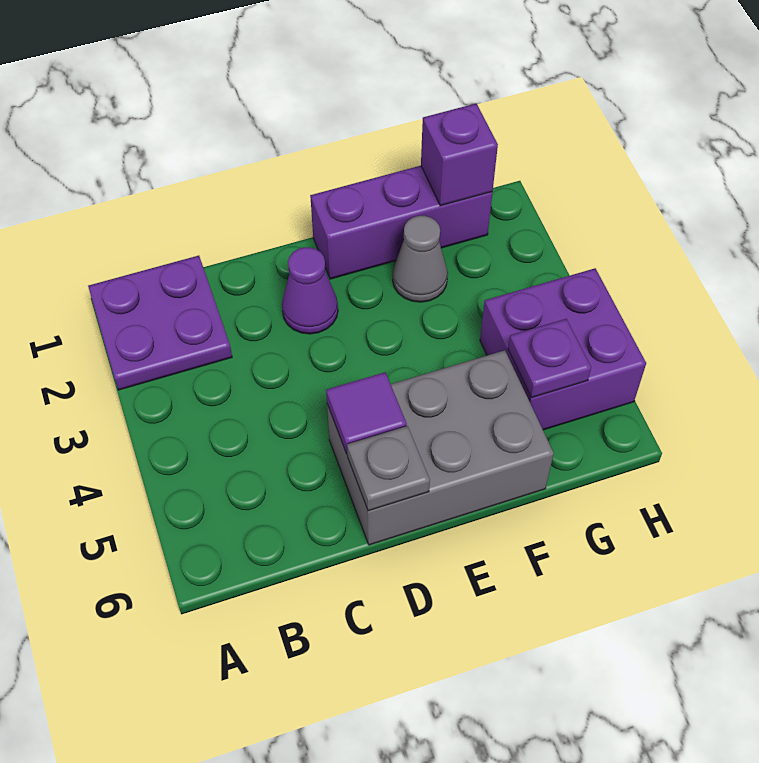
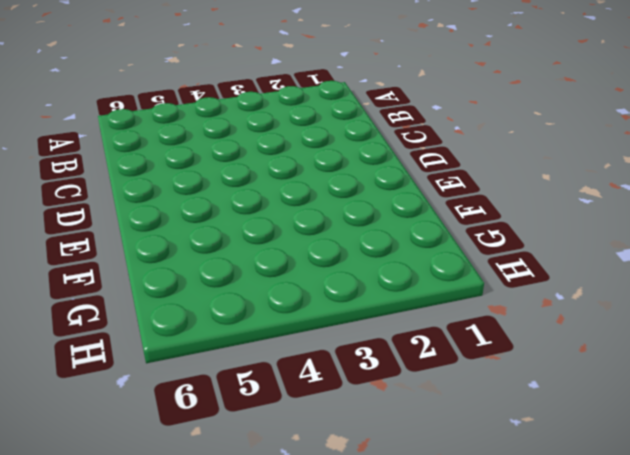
none -> purple 2x2 plate [88,256,232,390]
none -> purple 1x1 cone [282,247,338,334]

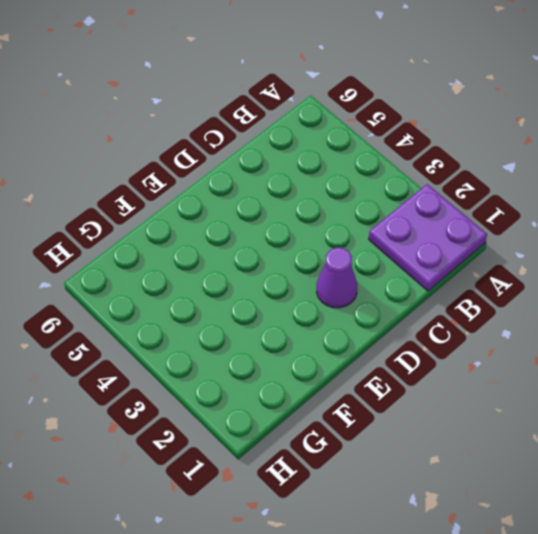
none -> grey 2x3 brick [327,350,554,545]
none -> purple 1x3 brick [310,166,493,279]

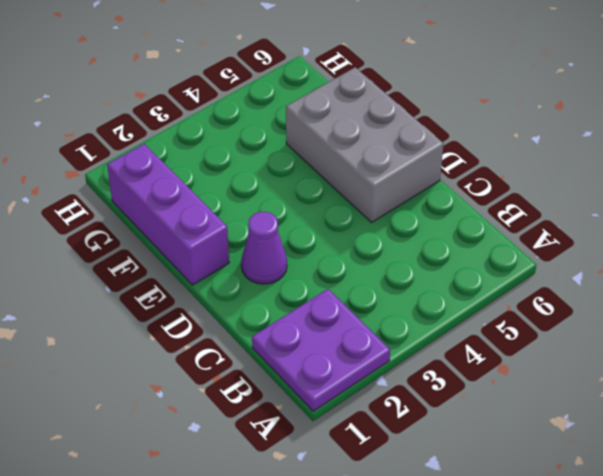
none -> grey 1x1 cone [393,216,448,302]
none -> purple 2x2 brick [480,268,646,430]

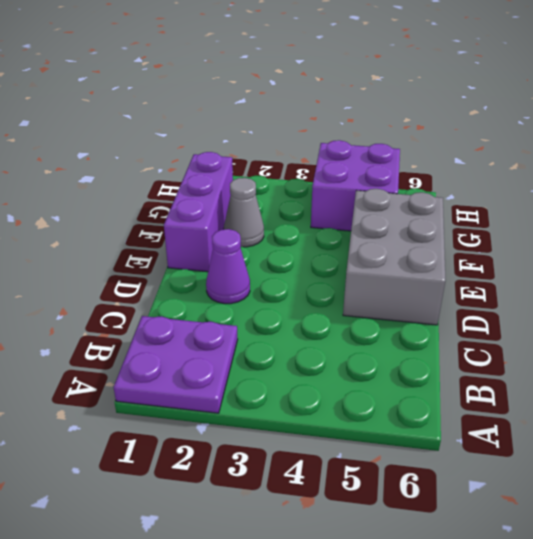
none -> purple 1x1 tile [326,372,407,454]
none -> grey 1x1 plate [347,426,430,511]

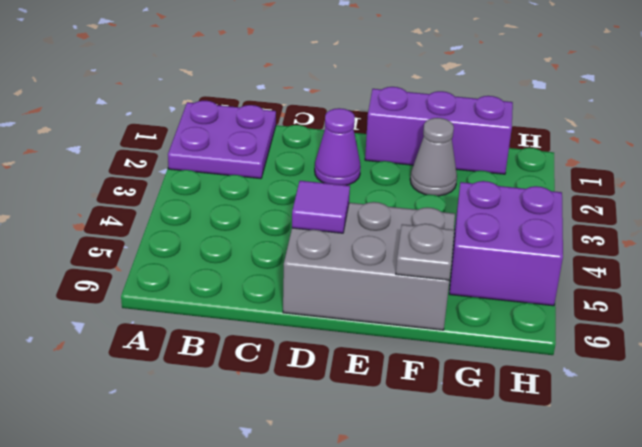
grey 1x1 plate [396,224,454,280] -> grey 1x1 plate moved to [347,426,430,511]
none -> purple 1x1 brick [421,104,498,206]
none -> purple 1x1 plate [508,319,591,398]

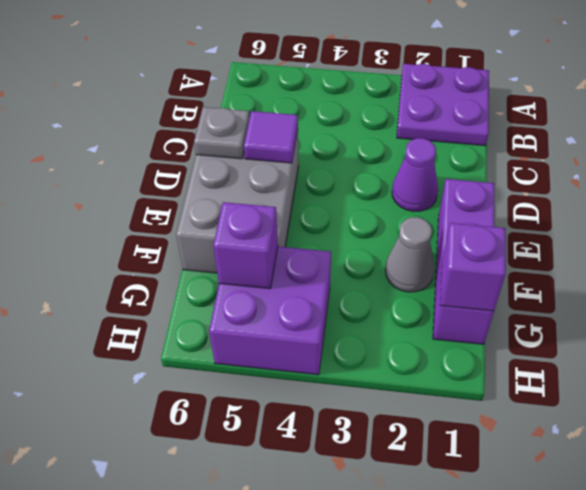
purple 1x1 brick [213,202,278,289] -> purple 1x1 plate [508,319,591,398]

